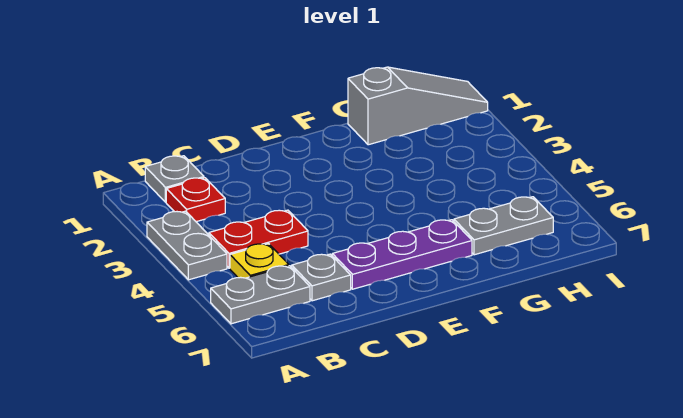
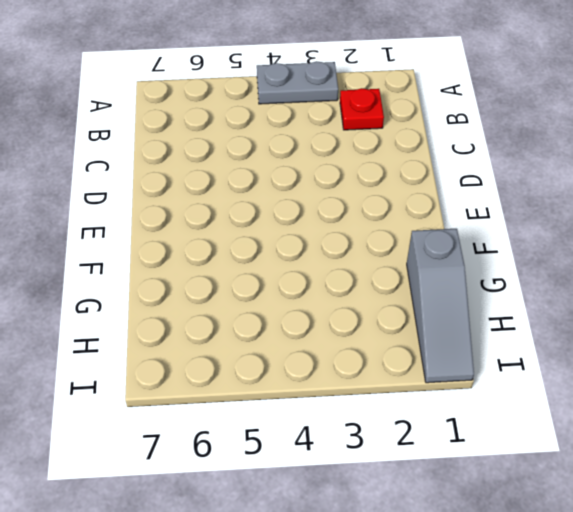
none -> grey 1x2 plate [211,266,310,324]
none -> grey 1x1 plate [145,156,204,202]

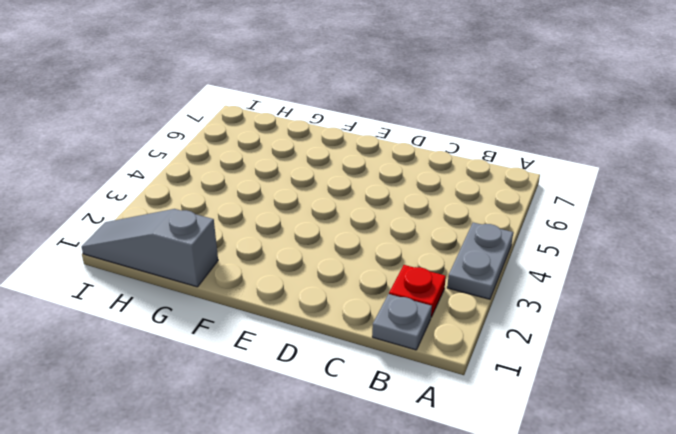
none -> grey 1x2 plate [211,266,310,324]
none -> red 1x2 plate [209,210,308,268]

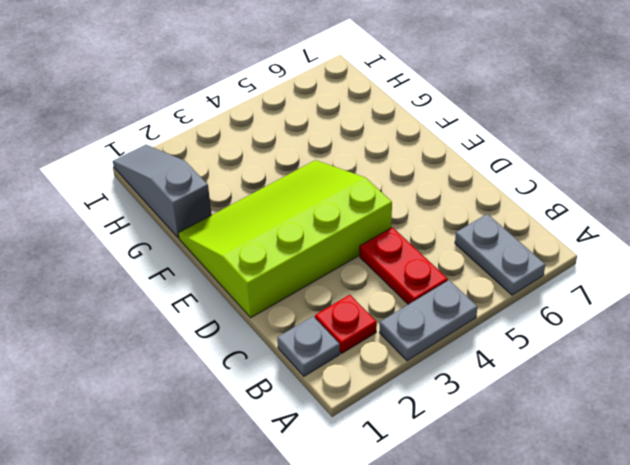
lime 3x4 slope [178,160,392,318] -> none
none -> yellow 1x1 plate [230,244,289,278]
none -> grey 1x1 plate [292,254,351,301]

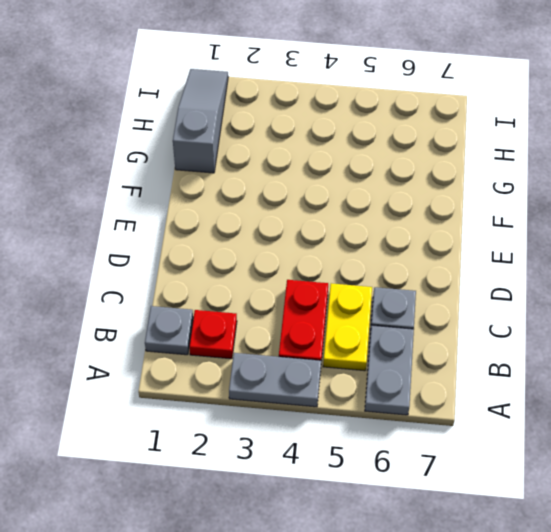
yellow 1x2 plate [323,283,372,371] -> yellow 1x1 plate [230,244,289,278]
none -> purple 1x3 plate [332,220,472,289]
none -> grey 1x2 plate [454,197,553,255]

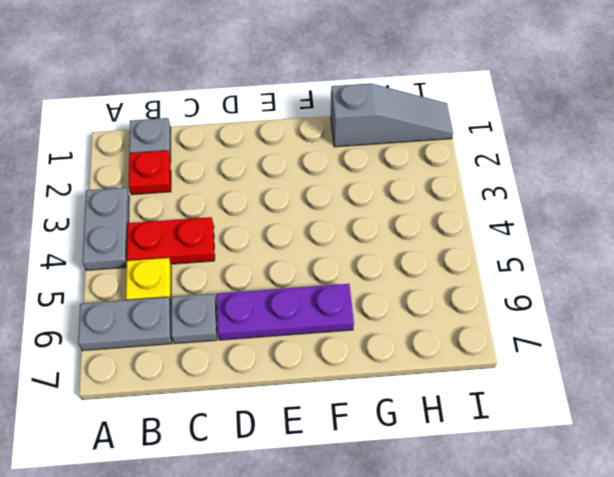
none -> grey 1x2 plate [454,197,553,255]

